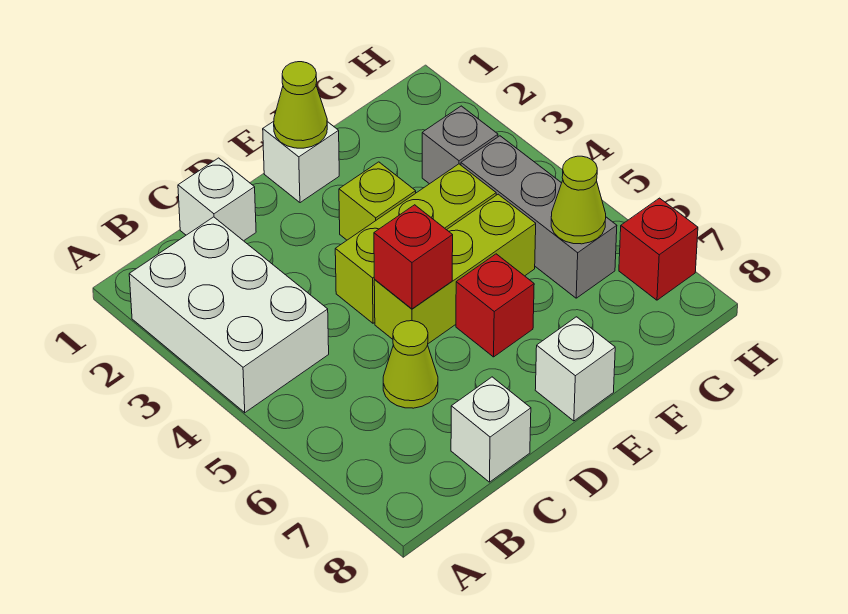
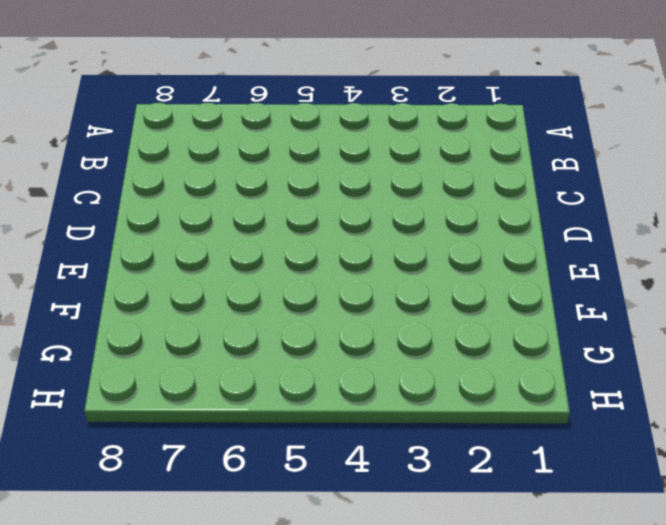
none -> white 2x3 brick [129,217,329,413]
none -> white 1x1 brick [178,158,256,241]
none -> lime 1x1 cone [383,321,438,408]

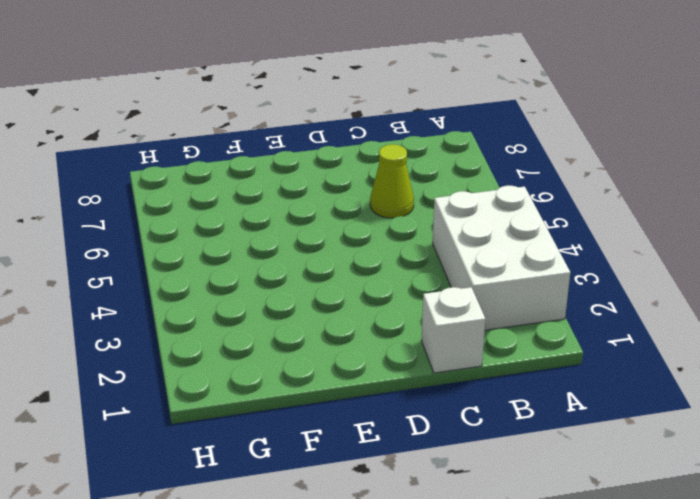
none -> white 1x1 brick [451,377,531,482]
none -> lime 1x3 brick [335,164,496,323]
none -> lime 1x3 brick [374,194,536,344]

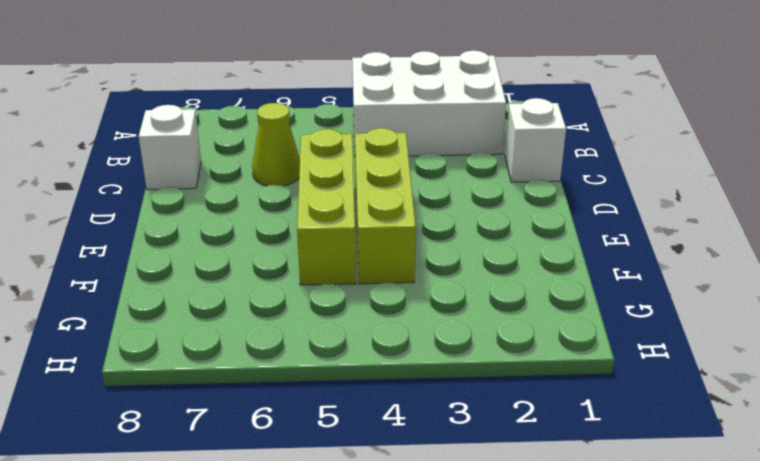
none -> white 1x1 brick [263,121,339,203]
none -> lime 1x1 brick [339,162,416,240]
none -> red 1x1 brick [456,254,534,357]

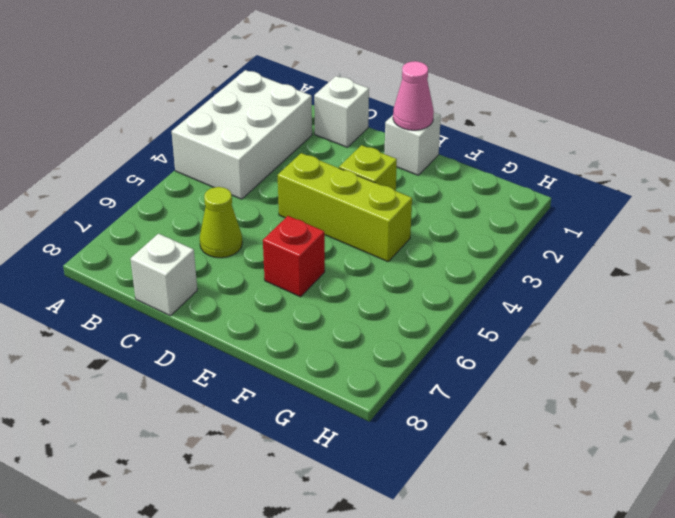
pink 1x1 cone [393,61,434,130] -> lime 1x1 cone [274,62,327,148]
none -> lime 1x3 brick [374,194,536,344]
none -> white 1x1 brick [535,317,615,421]
none -> grey 1x1 brick [422,106,498,184]

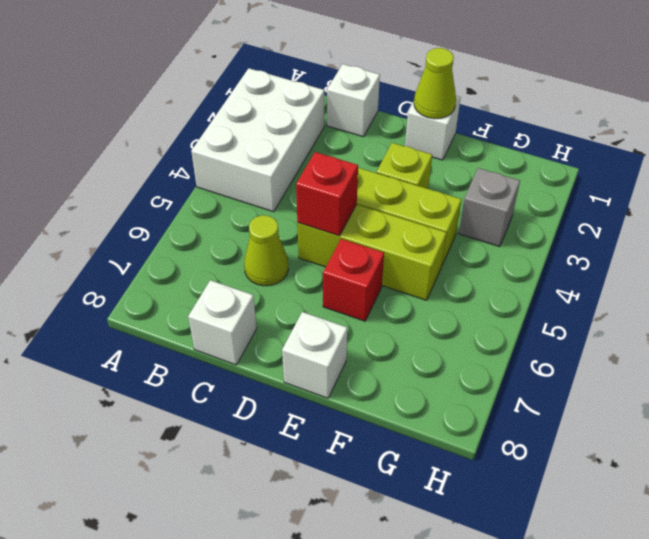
none -> grey 1x3 brick [461,136,617,298]
none -> red 1x1 brick [619,198,698,300]
none -> lime 1x1 cone [551,156,606,244]

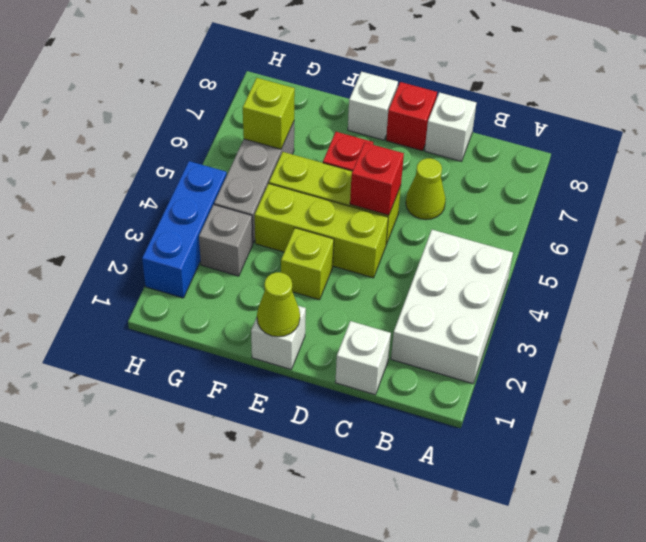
red 1x1 brick [386,82,437,151] -> red 1x1 brick moved to [619,198,698,300]
lime 1x1 brick [243,78,295,149] -> lime 1x1 cone [551,156,606,244]
blue 1x3 brick [142,161,227,298] -> none

